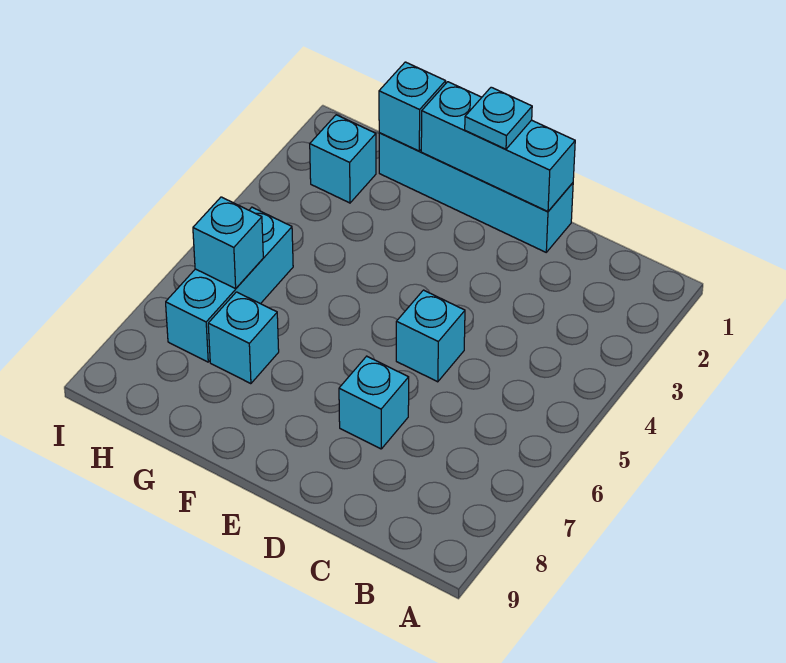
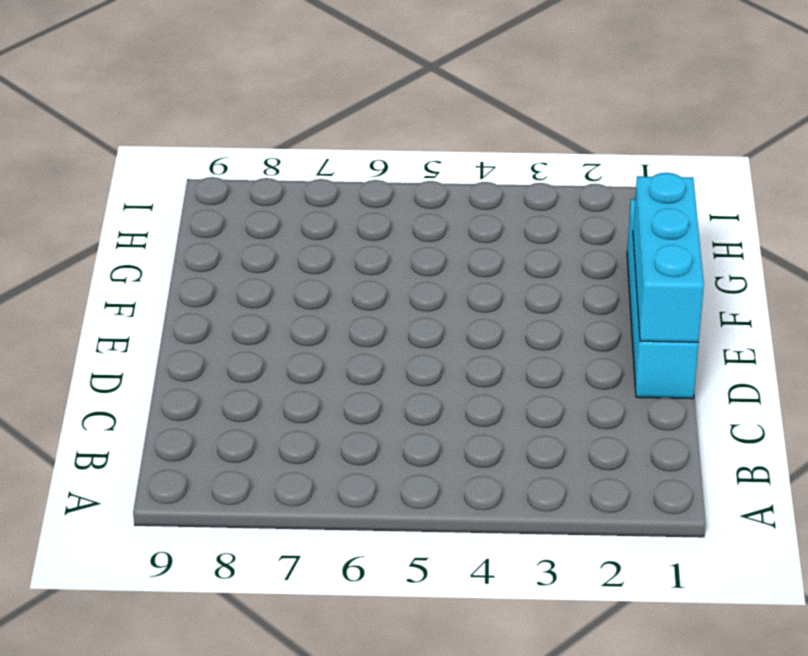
none -> cyan 1x1 brick [396,290,465,382]
none -> cyan 1x1 brick [339,356,409,449]

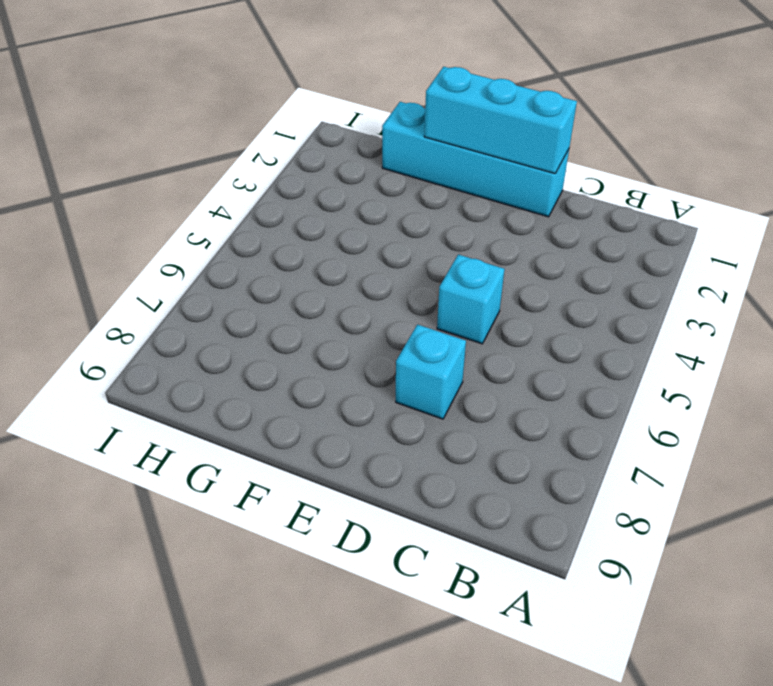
none -> cyan 1x1 brick [208,292,279,384]
none -> cyan 1x1 brick [310,115,376,203]

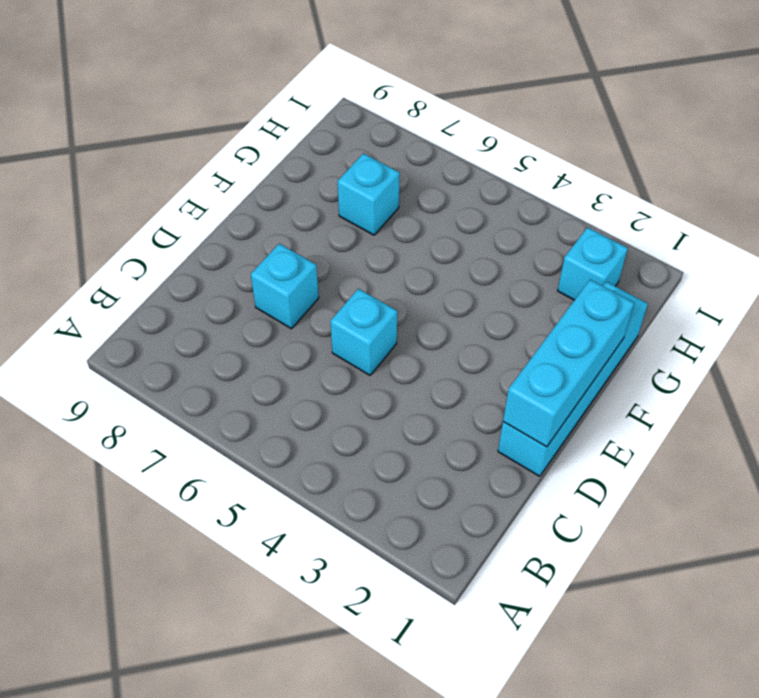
none -> cyan 1x3 brick [166,207,293,362]
none -> cyan 1x1 brick [379,62,446,151]

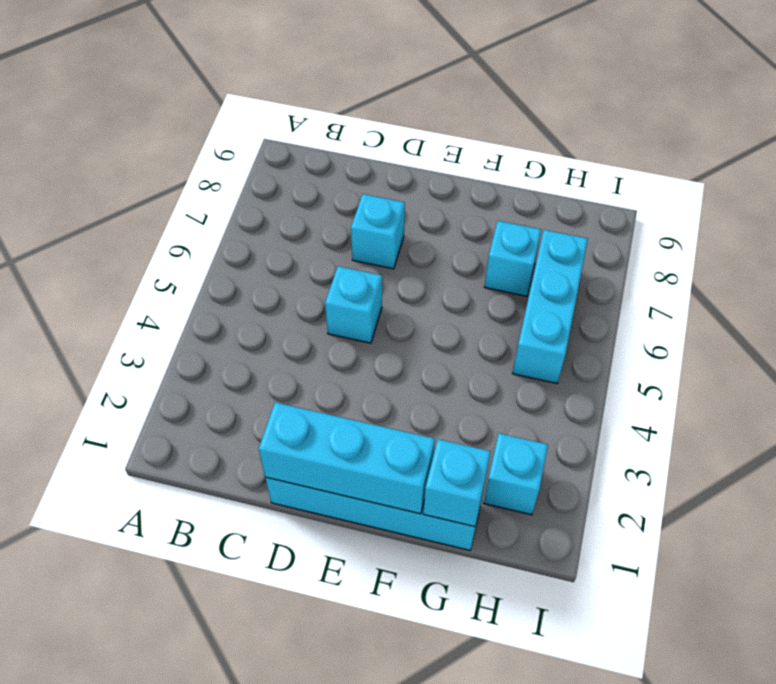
none -> cyan 1x1 brick [193,197,263,289]
none -> cyan 1x1 plate [465,87,532,149]

